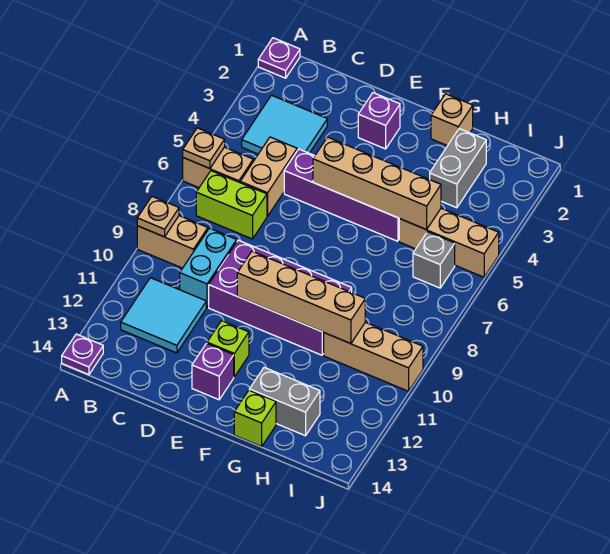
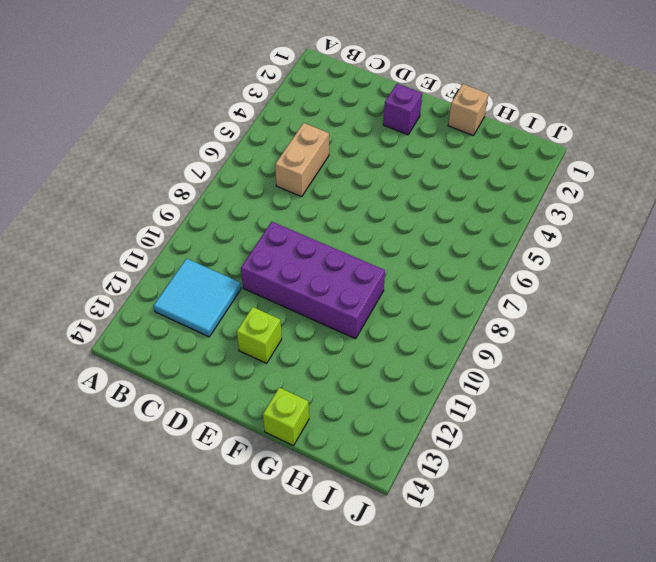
none -> purple 1x1 plate [258,38,300,78]
none -> tan 1x2 brick [183,147,253,188]
none -> tan 1x2 brick [137,216,208,268]

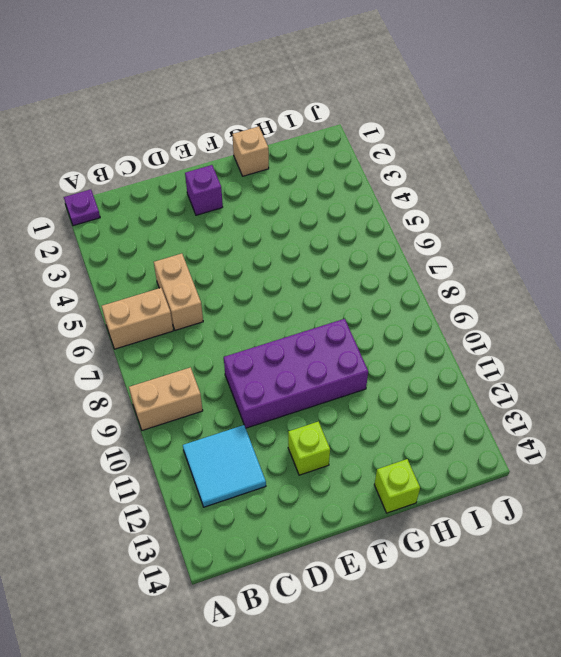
none -> purple 1x1 plate [62,334,103,375]
none -> cyan 2x2 tile [242,95,327,154]
none -> lime 1x2 brick [196,171,267,239]

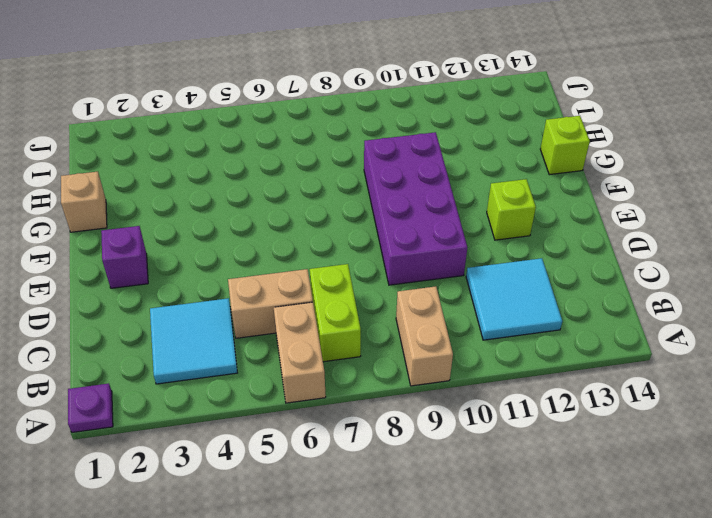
none -> purple 1x1 plate [62,334,103,375]
none -> cyan 1x2 brick [180,228,237,307]
none -> purple 1x4 brick [284,149,399,241]

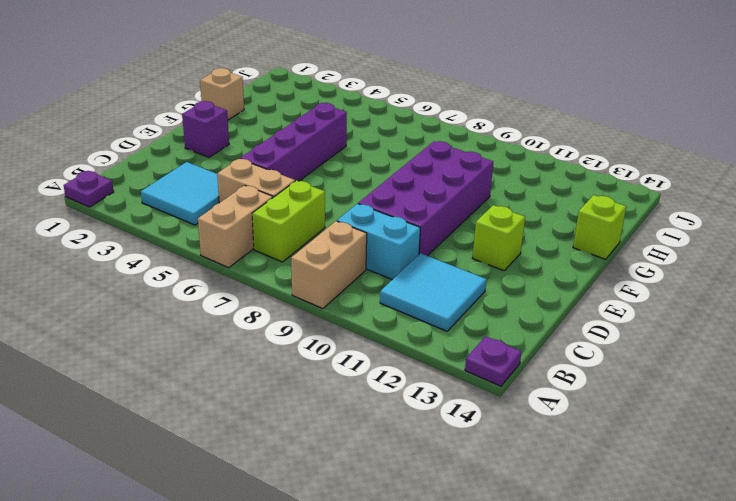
none -> purple 1x1 brick [192,343,234,400]
none -> grey 1x2 brick [249,367,320,436]
none -> grey 1x2 brick [430,129,486,208]

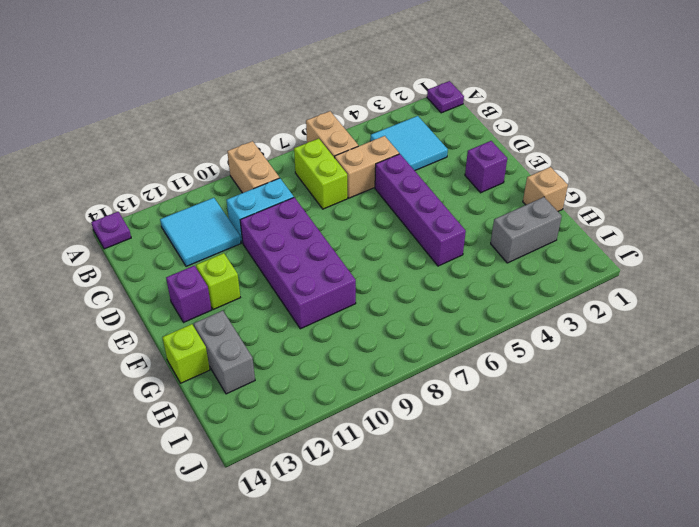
none -> tan 1x3 brick [399,208,499,277]
none -> tan 1x3 brick [324,322,423,391]
none -> grey 1x1 brick [413,232,455,288]

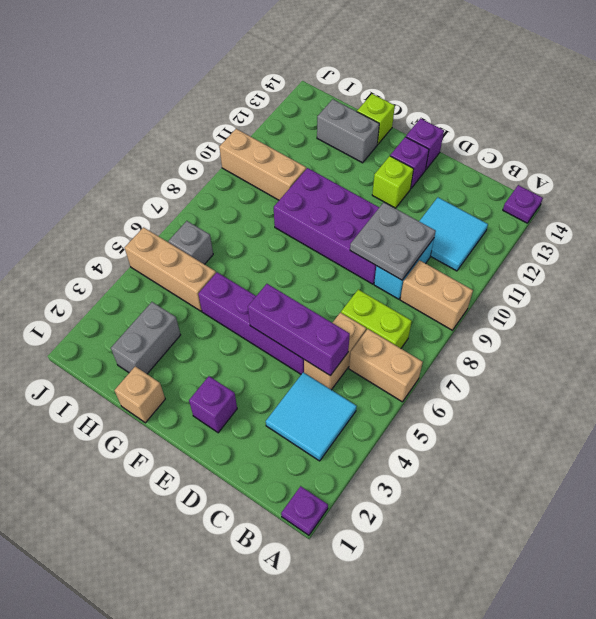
purple 1x3 brick [248,284,350,376] -> tan 1x4 brick [313,137,441,229]
grey 2x2 plate [350,202,436,280] -> none
purple 1x1 brick [406,118,444,169] -> none
none -> tan 1x1 plate [183,128,225,168]
none -> tan 1x1 plate [137,197,179,237]
none -> tan 1x4 brick [237,251,365,344]

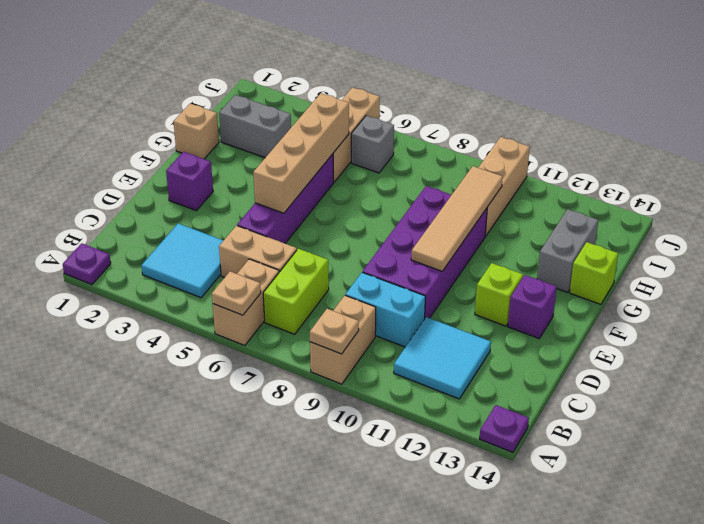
tan 1x4 tile [411,166,503,271] -> tan 1x4 brick [237,251,365,344]

